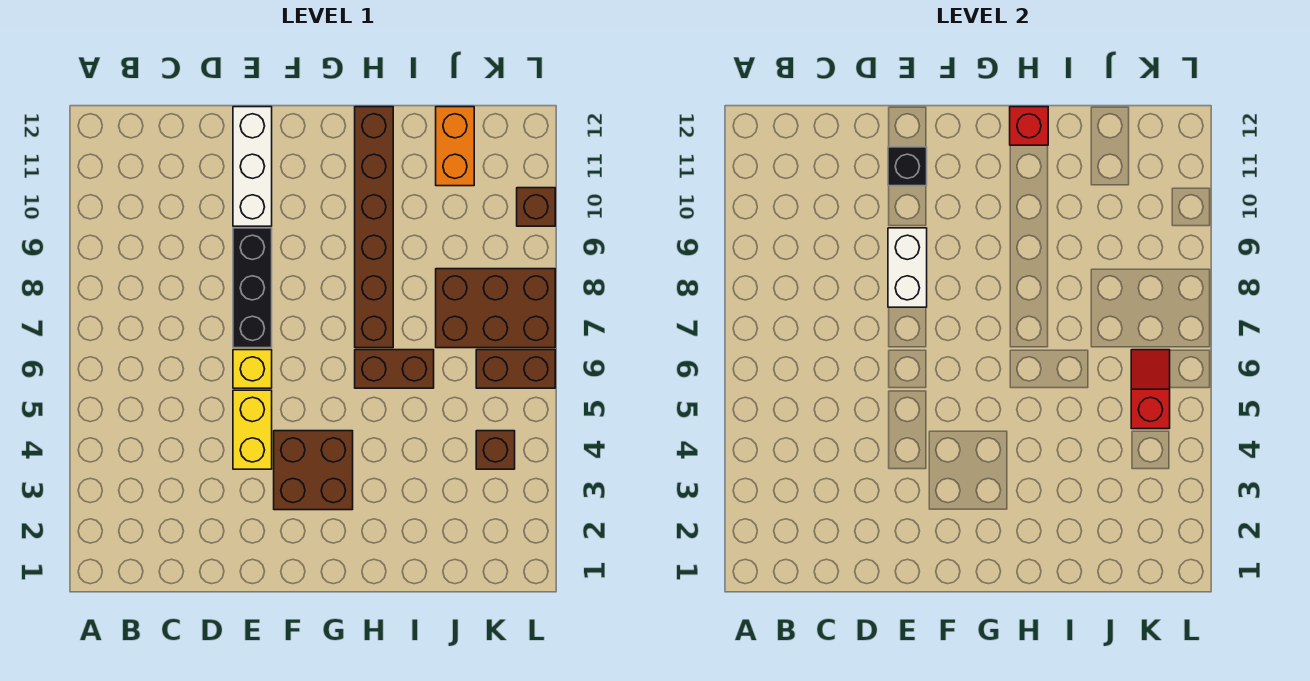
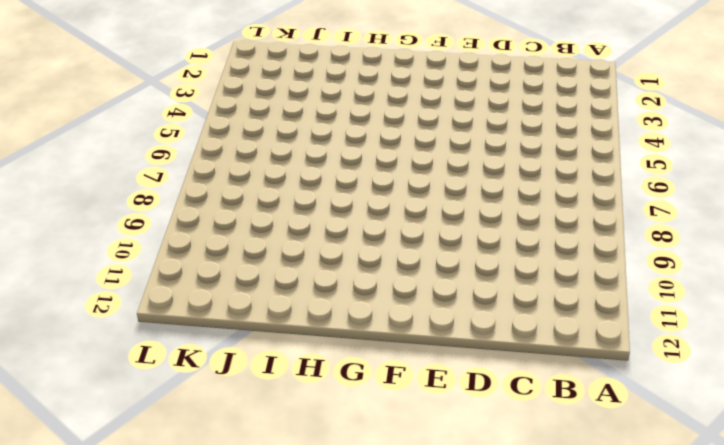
none -> yellow 1x2 brick [233,390,272,469]
none -> yellow 1x1 brick [233,350,272,388]
none -> black 1x3 brick [233,228,272,348]

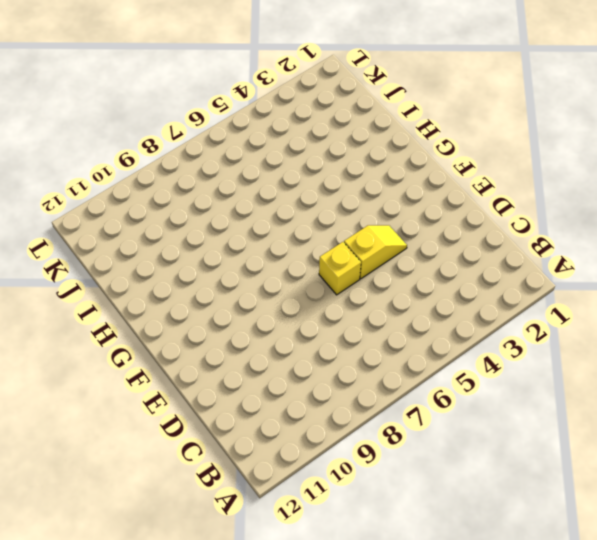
yellow 1x2 slope [344,225,407,279] -> yellow 1x2 brick [233,390,272,469]
none -> black 1x3 brick [233,228,272,348]
none -> white 1x3 brick [233,107,272,226]
none -> brown 2x2 brick [274,431,353,510]

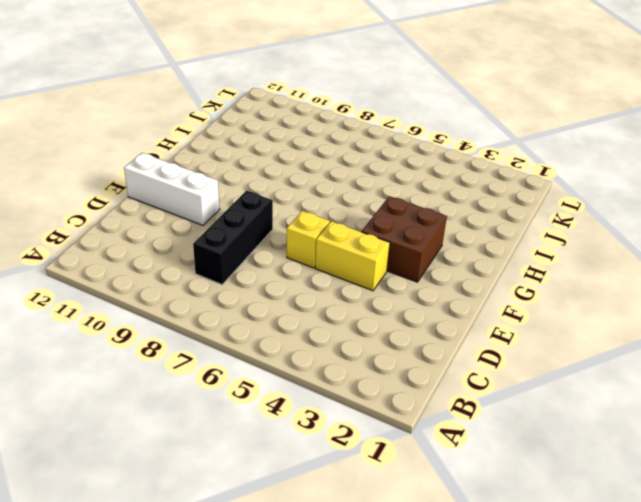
black 1x3 brick [193,191,273,284] -> black 1x3 brick turned to [233,228,272,348]
none -> brown 1x2 brick [355,350,434,388]
none -> brown 1x6 brick [355,107,393,348]
none -> brown 2x3 brick [436,269,555,348]

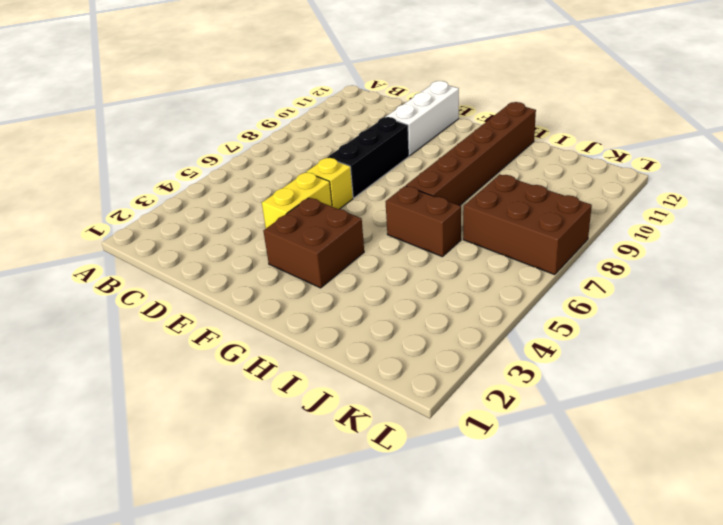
none -> orange 1x2 brick [436,107,474,186]
none -> brown 1x1 brick [476,431,515,469]
none -> brown 1x2 brick [476,350,555,388]

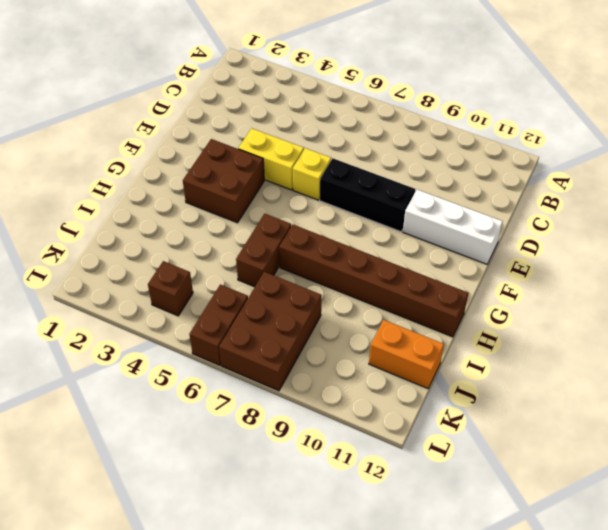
none -> brown 1x1 brick [517,188,555,226]
none -> white 1x2 brick [888,228,927,307]
none -> black 1x1 brick [888,147,927,186]

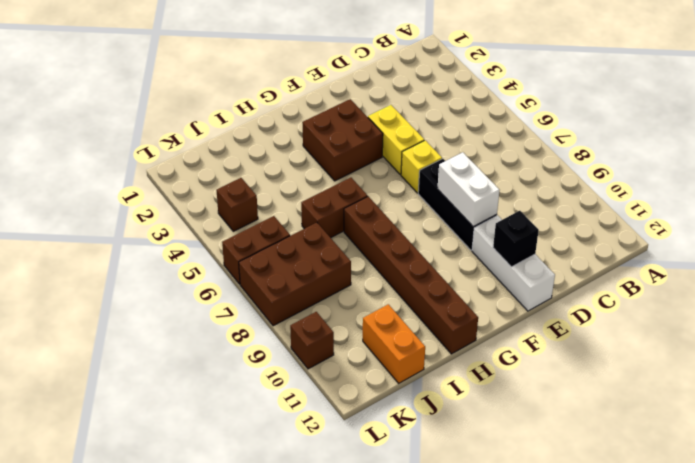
none -> red 1x1 brick [1010,107,1048,145]
none -> red 1x2 slope [1131,350,1170,429]

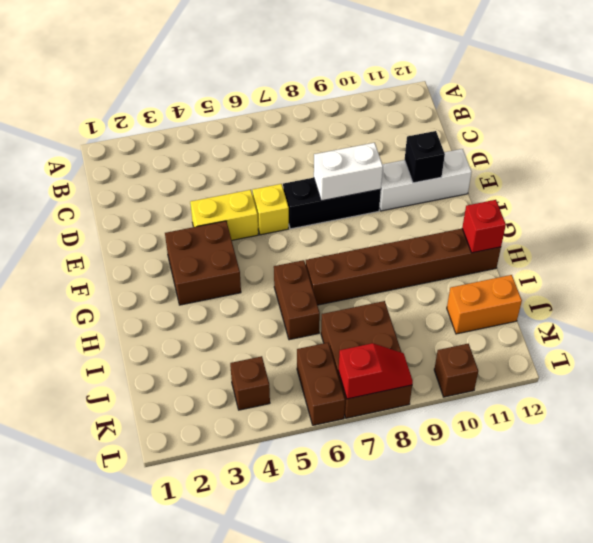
red 1x2 slope [339,343,413,399] -> red 1x2 slope moved to [1131,350,1170,429]

